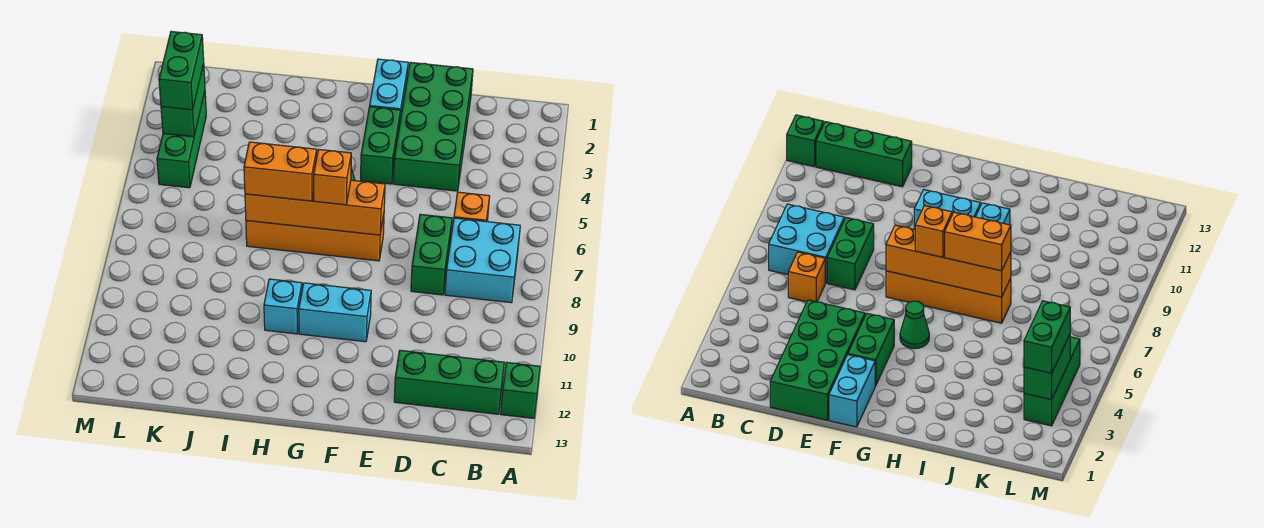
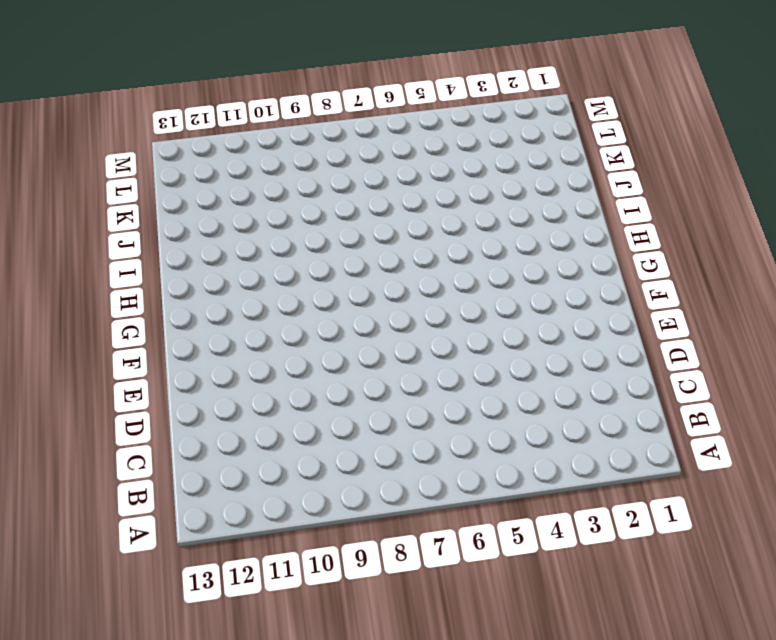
none -> green 1x1 brick [501,362,540,418]
none -> cyan 2x2 brick [445,218,520,303]
none -> green 1x3 brick [394,350,504,414]

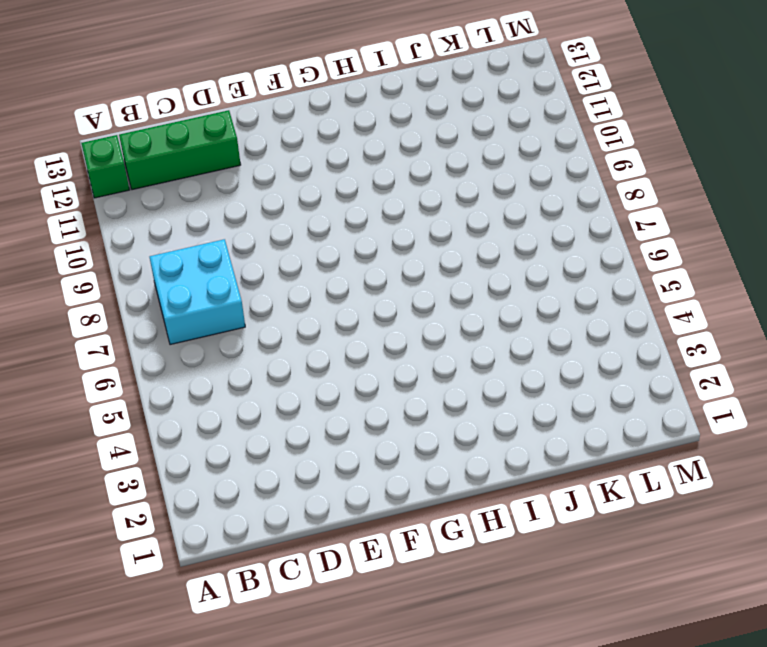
none -> orange 1x1 brick [454,192,490,222]
none -> green 2x4 brick [393,62,473,191]
none -> green 1x2 brick [411,214,452,295]

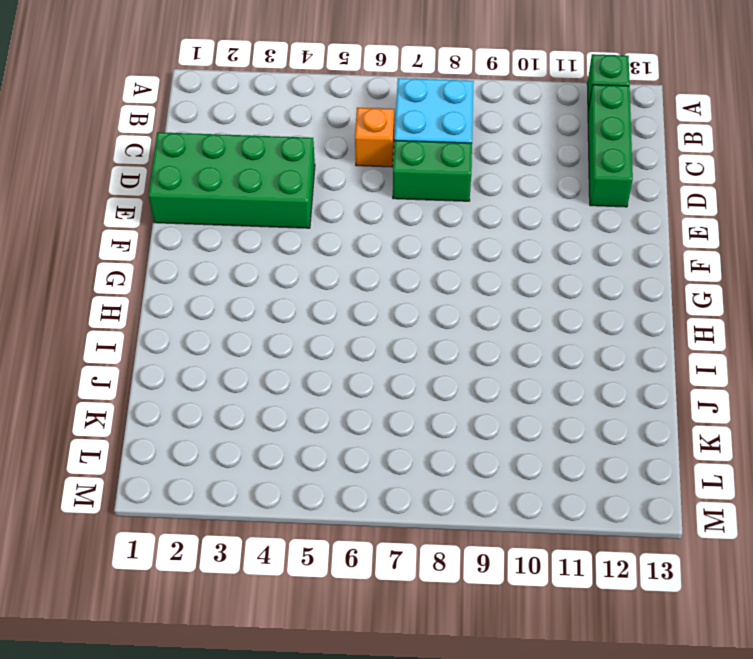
none -> cyan 1x2 brick [370,59,408,120]
none -> green 1x2 brick [361,107,401,184]
none -> orange 1x4 brick [246,215,384,261]

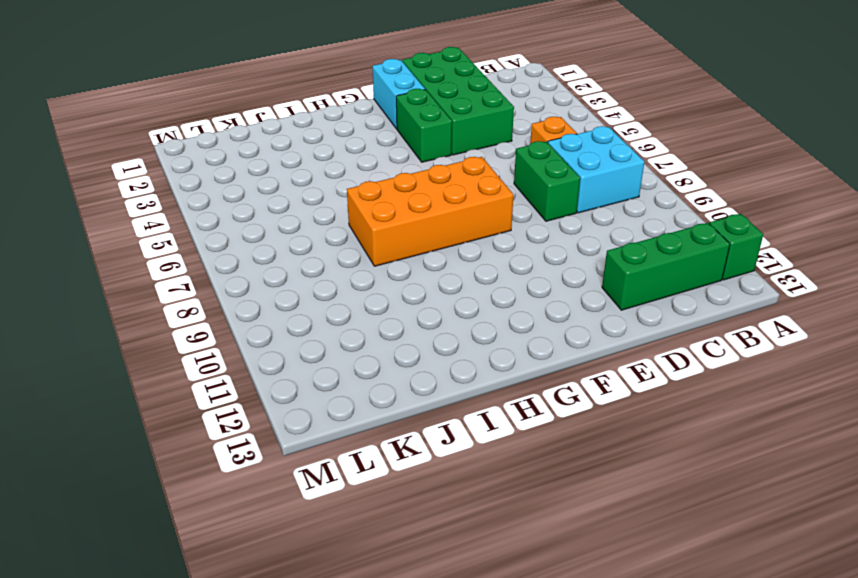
orange 2x4 brick [347,157,514,266] -> orange 1x4 brick [246,215,384,261]
none -> cyan 1x2 brick [299,283,371,342]
none -> green 1x1 cone [900,301,929,349]
none -> cyan 1x1 brick [264,279,302,334]

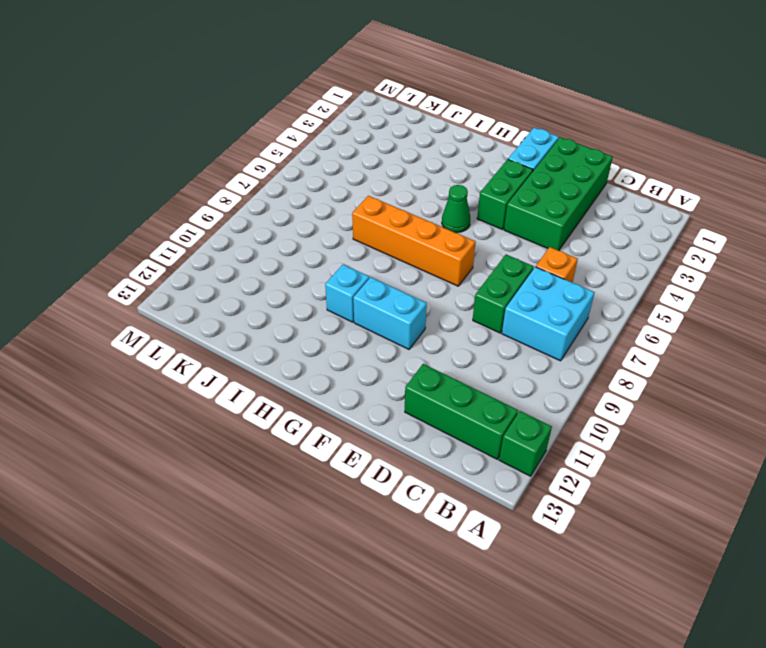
none -> green 1x3 brick [157,92,206,188]
none -> orange 1x4 brick [245,180,385,235]
none -> green 1x2 brick [161,64,205,137]

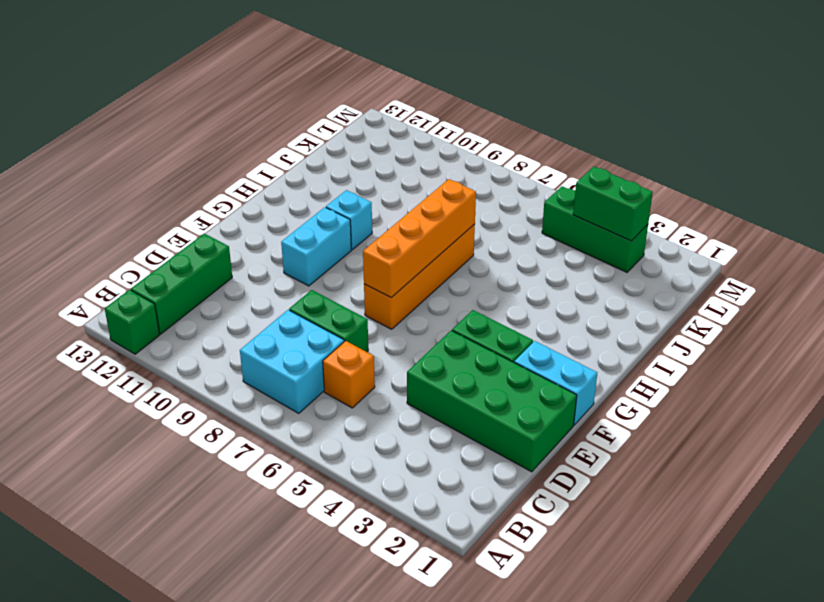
none -> green 1x1 cone [900,301,929,349]
none -> orange 1x1 brick [314,149,351,205]
none -> orange 1x2 brick [244,142,317,201]

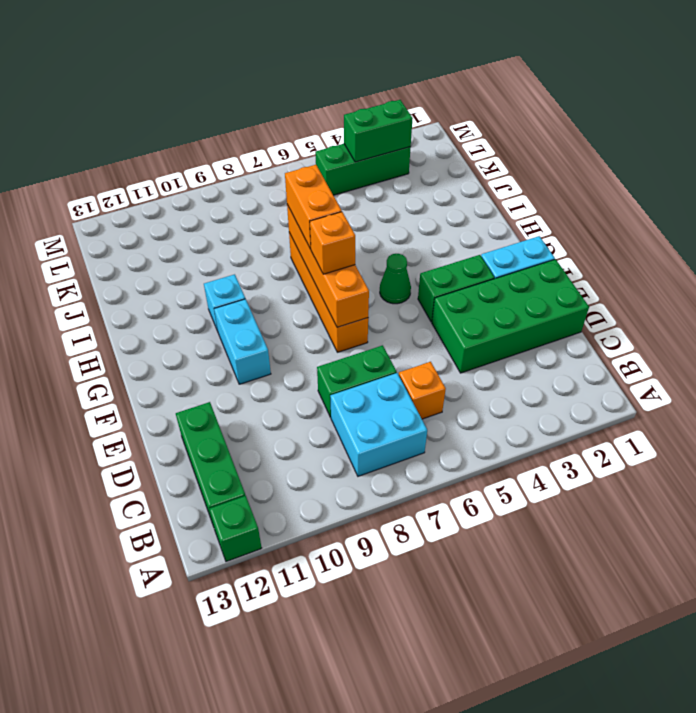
none -> green 1x2 brick [159,32,204,110]

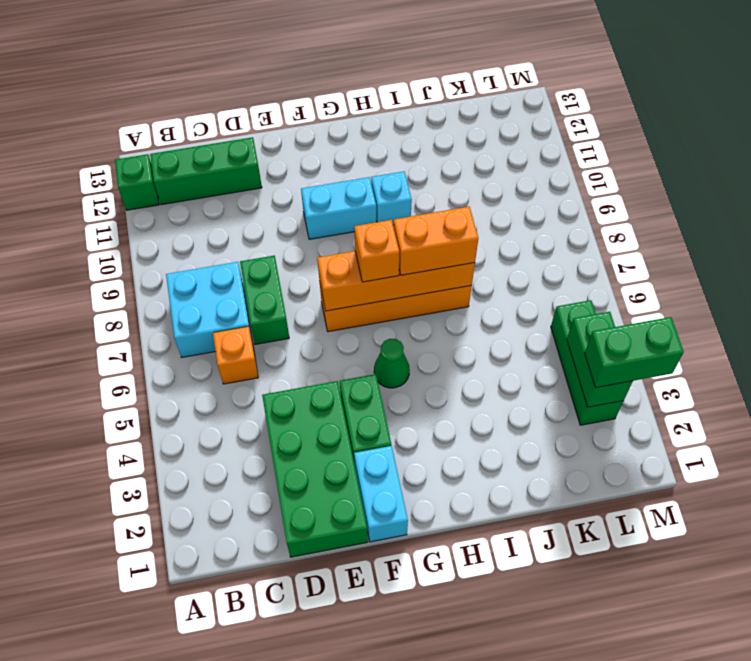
green 1x2 brick [585,317,684,388] -> green 1x2 brick turned to [159,32,204,110]

